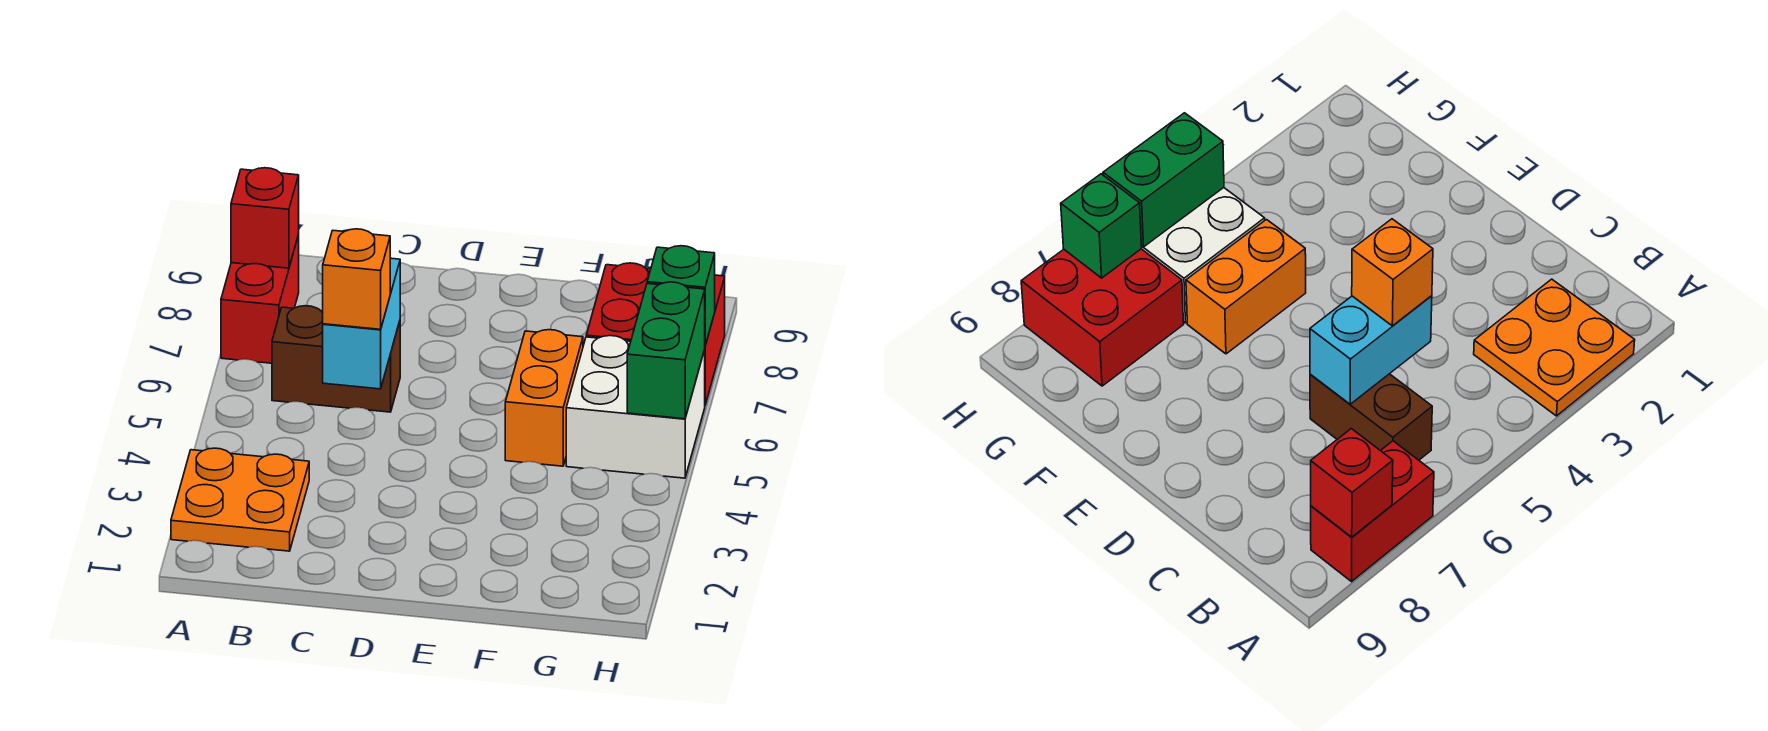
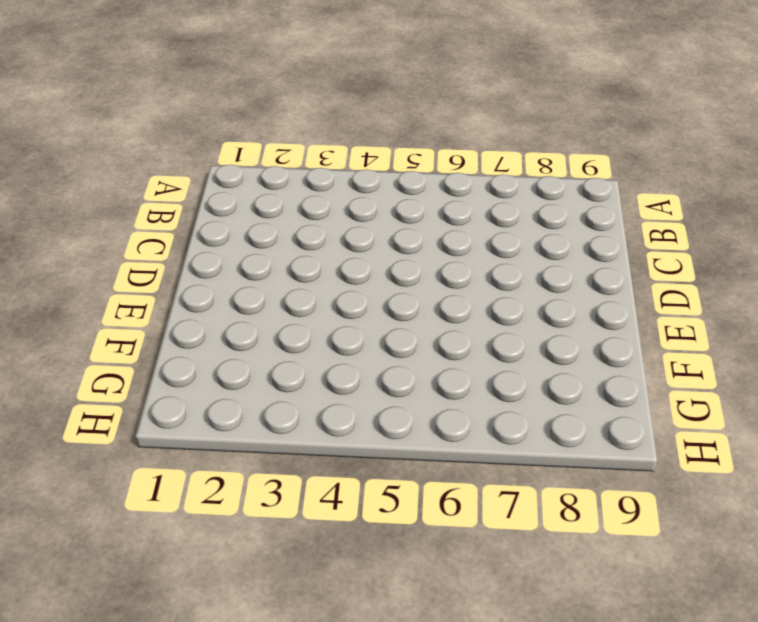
none -> orange 2x2 plate [171,448,309,551]
none -> red 1x2 brick [221,235,299,363]

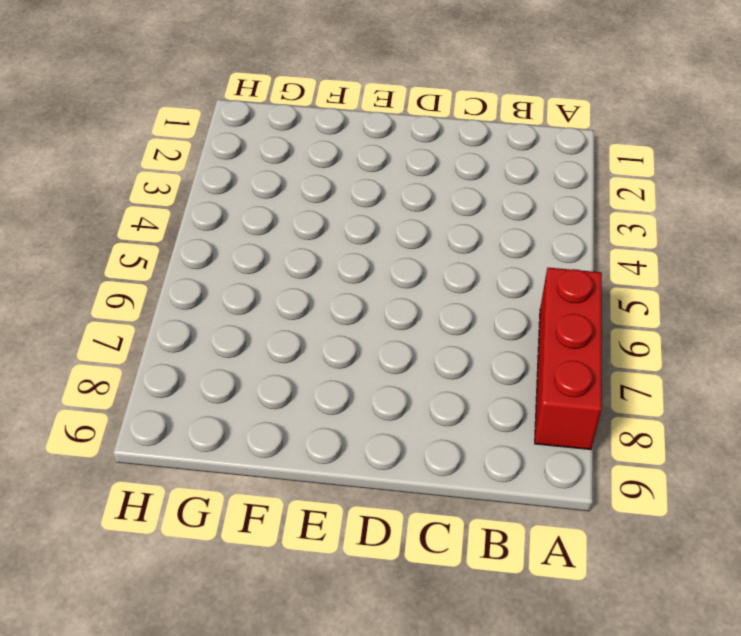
red 1x3 brick [535,268,602,449] -> red 1x2 brick [221,235,299,363]
none -> orange 2x2 plate [171,448,309,551]
none -> brown 1x2 brick [272,306,400,412]

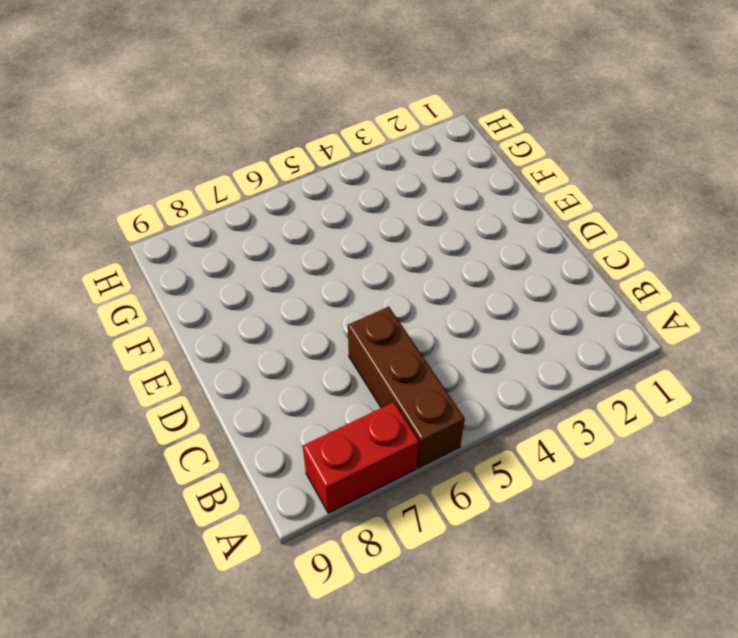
brown 1x3 brick [348,307,465,468] -> brown 1x2 brick [272,306,400,412]
none -> orange 2x2 plate [171,448,309,551]
none -> orange 1x2 brick [505,330,583,466]

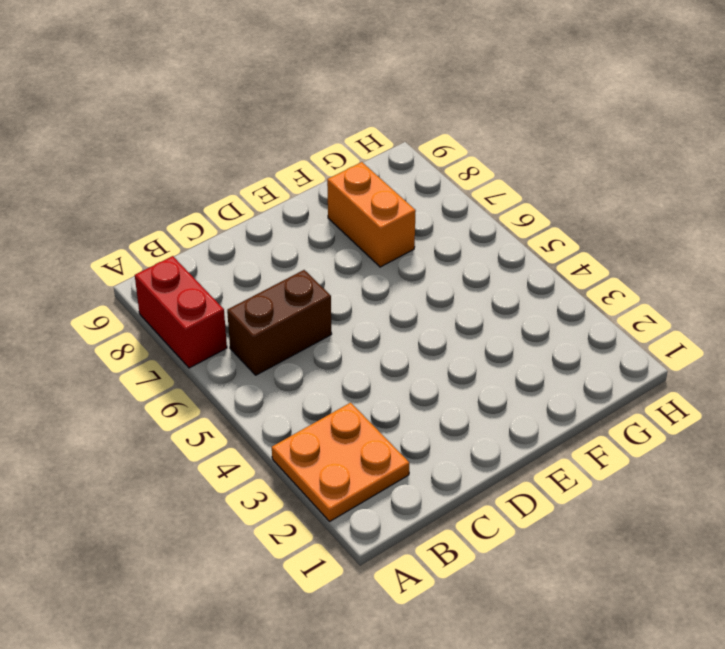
orange 1x2 brick [327,162,416,267] -> orange 1x2 brick moved to [505,330,583,466]
none -> white 2x2 brick [566,336,705,478]
none -> red 2x2 brick [586,263,725,405]

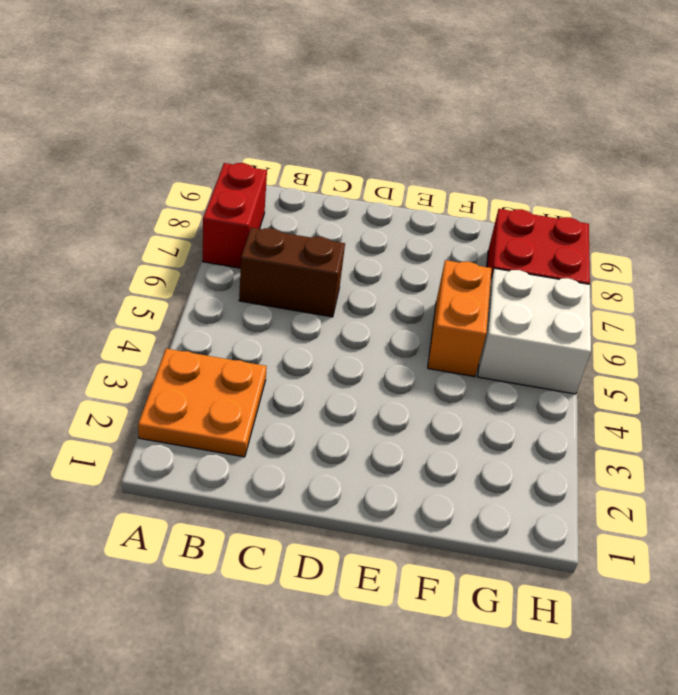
none -> red 1x1 brick [231,168,299,268]
none -> cyan 1x2 brick [323,258,400,389]

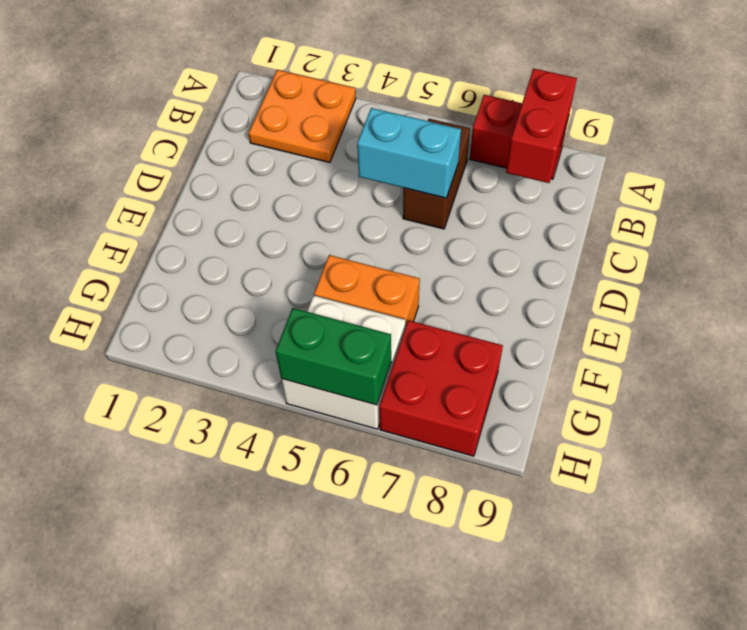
red 1x2 brick [506,68,577,183] -> red 1x1 brick [231,168,299,268]
none -> green 1x1 brick [647,246,715,345]
none -> orange 1x1 brick [323,229,390,329]

